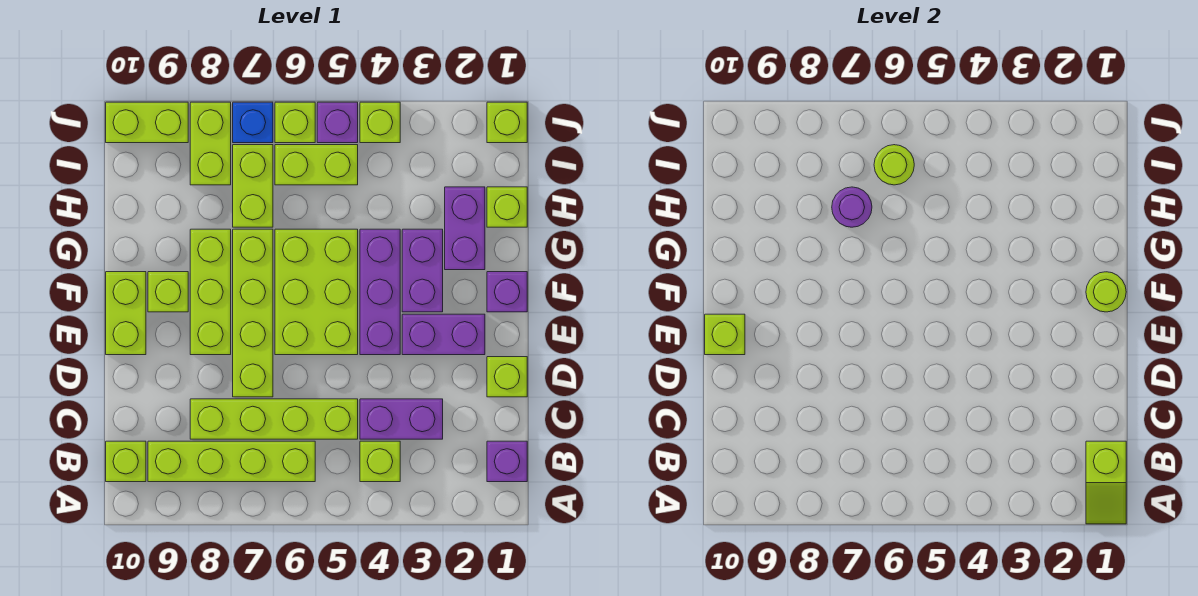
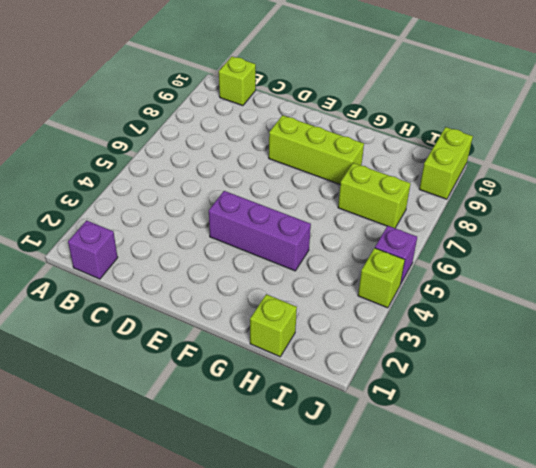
none -> lime 1x1 brick [360,441,400,482]
none -> lime 1x4 brick [148,441,315,482]
none -> purple 1x2 brick [360,399,443,439]
none -> lime 1x4 brick [190,399,358,439]

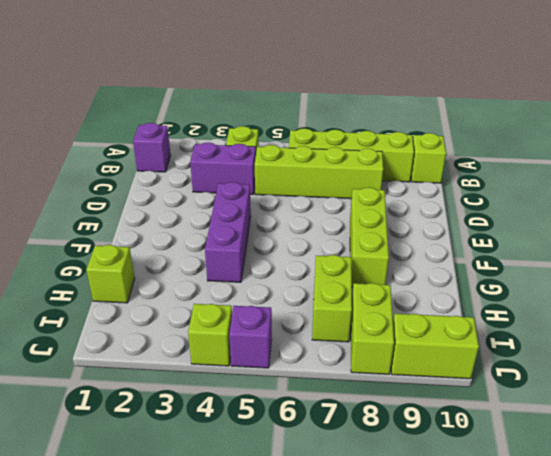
none -> lime 1x1 brick [487,357,527,397]
none -> lime 1x4 brick [233,229,273,397]
none -> purple 1x2 brick [402,314,485,355]
none -> lime 2x3 brick [275,229,358,355]

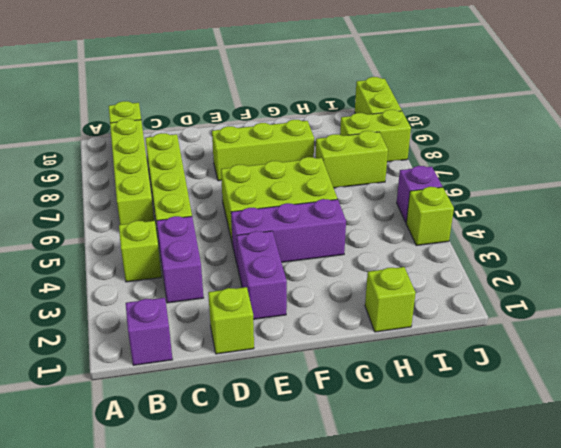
none -> lime 1x4 brick [233,229,273,397]
none -> lime 1x2 brick [106,272,146,355]
none -> purple 1x1 brick [487,272,527,312]
none -> purple 1x2 brick [402,229,443,312]

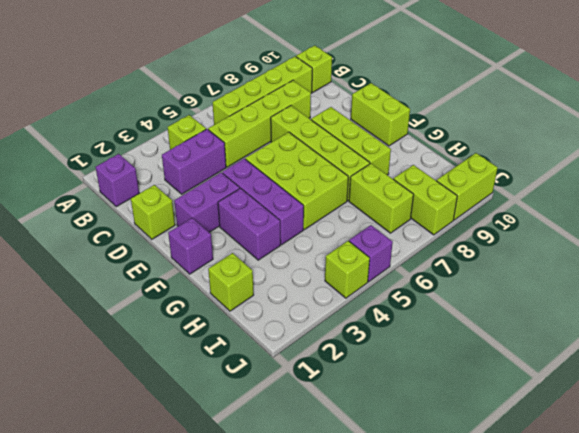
none -> lime 1x1 brick [148,272,188,312]
none -> purple 1x2 brick [445,187,485,270]
none -> lime 1x2 brick [275,145,358,185]
none -> lime 1x1 brick [487,102,527,143]

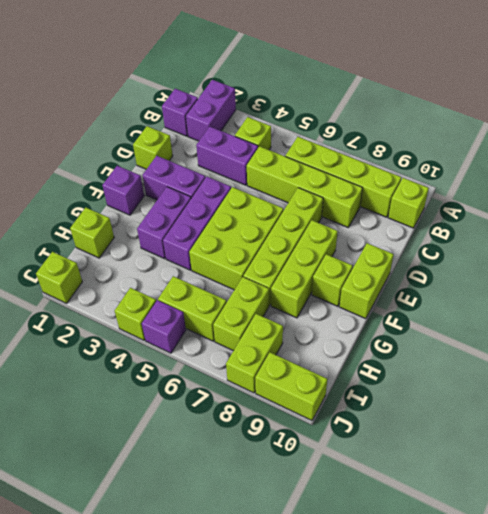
purple 1x2 brick [186,80,236,141] -> purple 1x2 brick moved to [445,187,485,270]
none -> lime 1x1 brick [275,102,315,143]
none -> blue 1x1 brick [233,102,273,143]
none -> lime 1x2 slope [1086,441,1126,524]
none -> lime 1x1 brick [705,314,745,355]

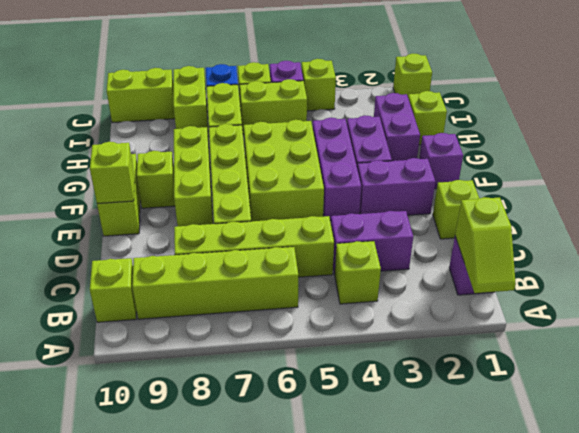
none -> lime 1x1 round brick [1086,272,1126,312]
none -> purple 1x1 round brick [832,187,872,227]
none -> lime 1x1 round brick [874,145,914,185]

